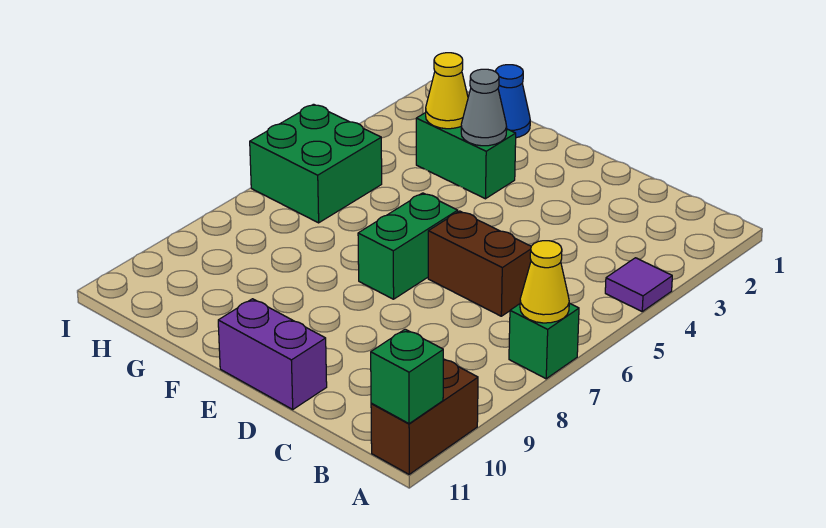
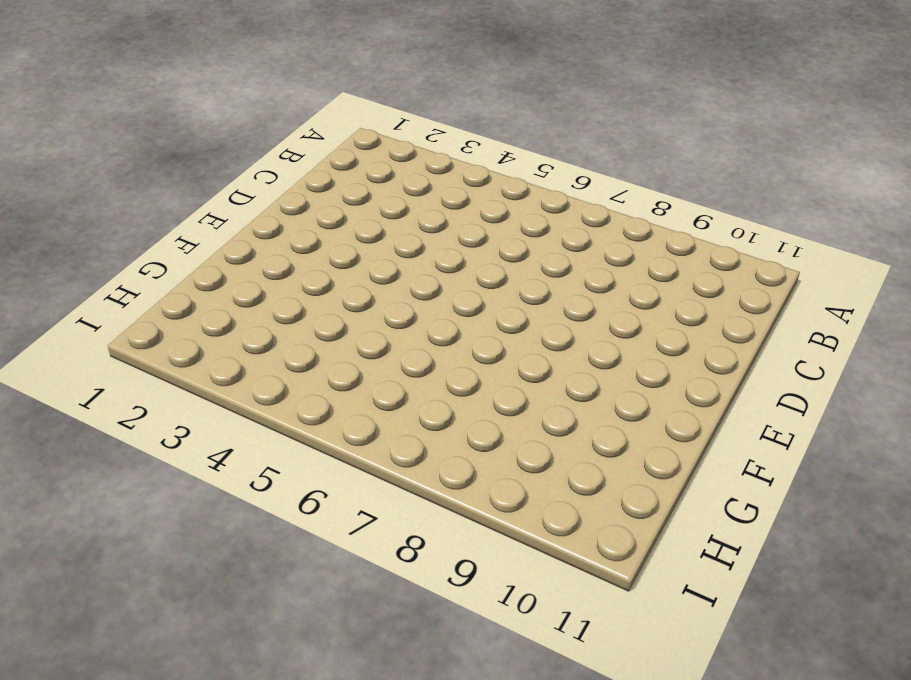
none -> purple 1x1 tile [605,258,672,311]
none -> green 1x1 brick [509,303,579,379]
none -> brown 1x2 brick [371,359,478,474]

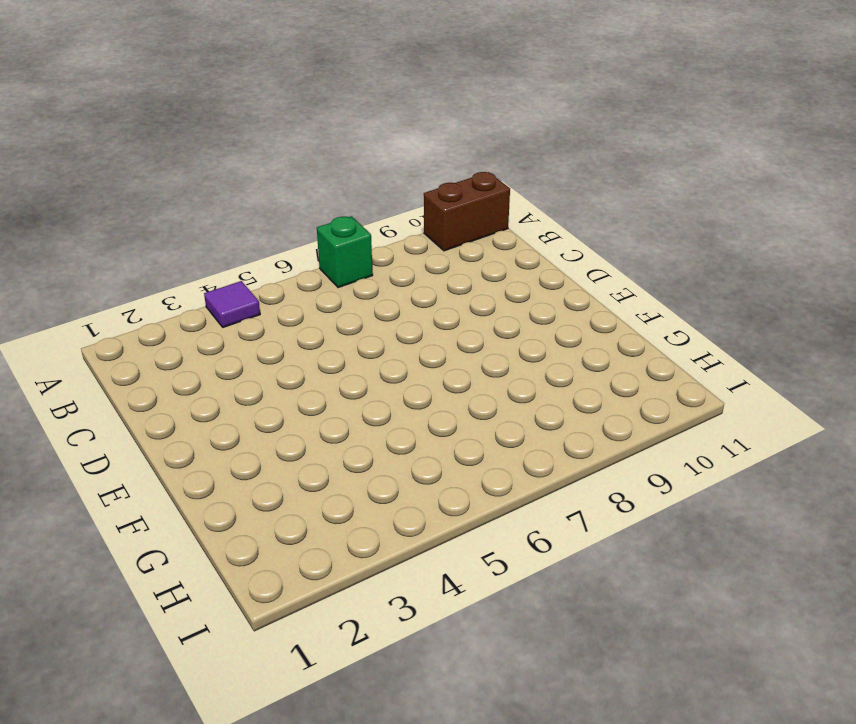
none -> brown 1x2 brick [428,211,531,316]
none -> purple 1x2 brick [218,299,327,409]
none -> green 1x2 brick [358,193,458,299]

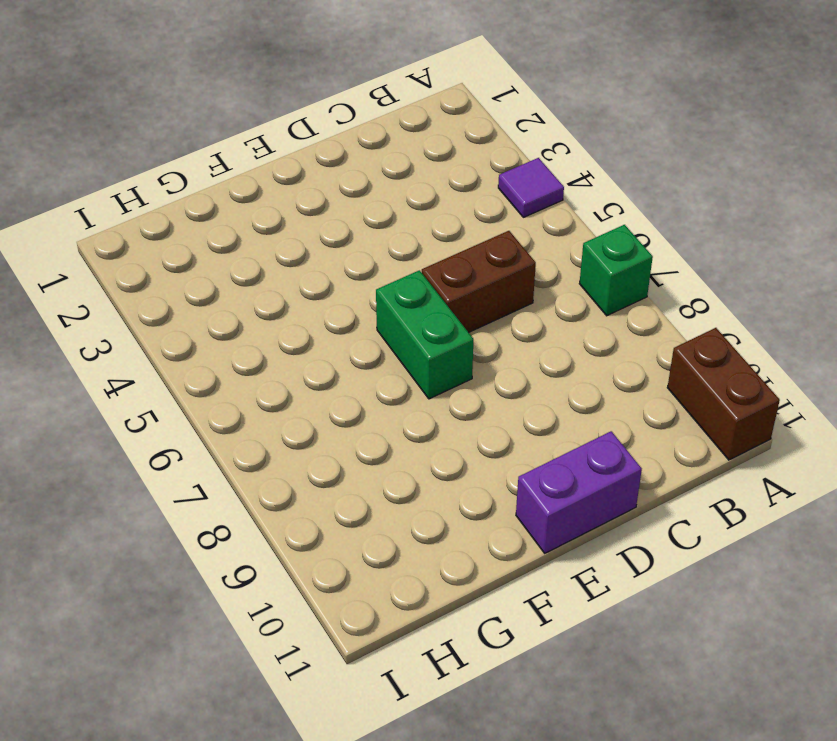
none -> green 1x2 brick [416,113,516,199]
none -> blue 1x1 cone [495,65,530,138]
none -> green 2x2 brick [250,104,382,223]

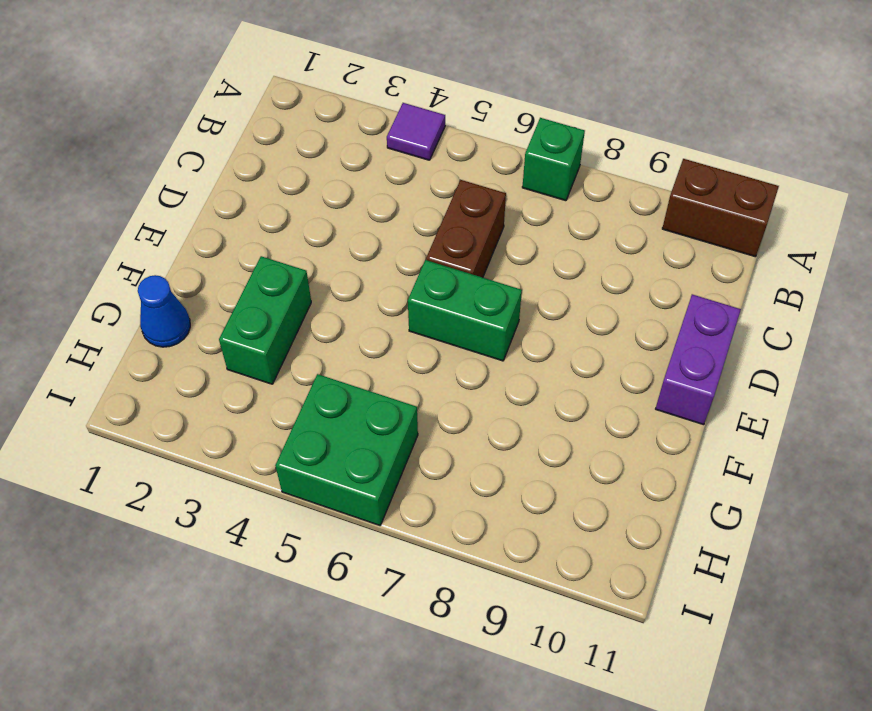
none -> yellow 1x1 cone [520,241,569,323]
none -> green 1x1 brick [371,329,443,424]
none -> grey 1x1 cone [461,69,507,146]

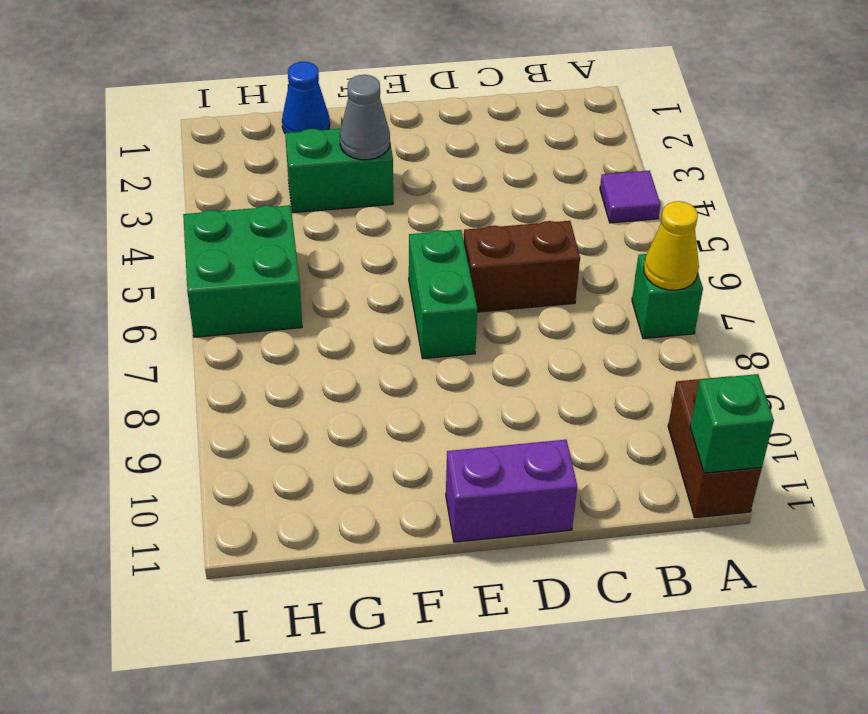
none -> yellow 1x1 cone [426,53,468,129]

